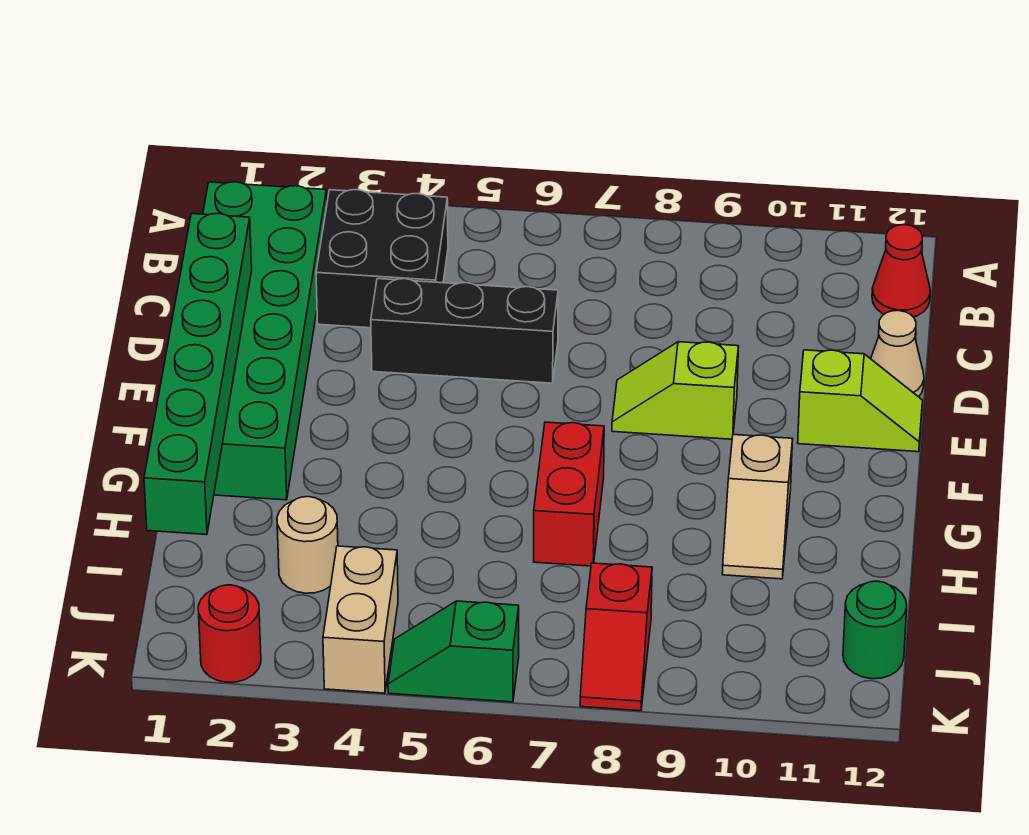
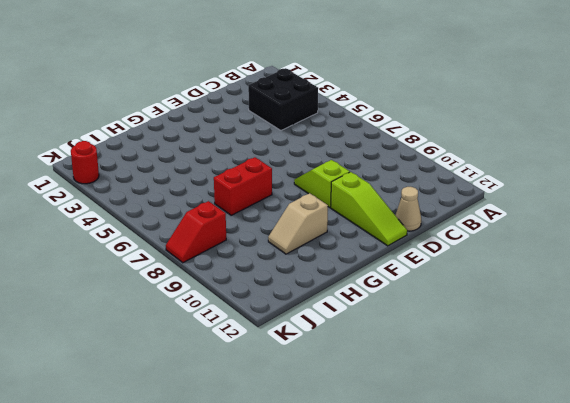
lime 1x3 slope [331,172,407,246] -> lime 1x2 slope [798,350,922,452]
none -> green 2x6 brick [203,182,327,500]
none -> red 1x1 cone [872,225,930,317]
none -> black 1x3 brick [371,279,558,383]

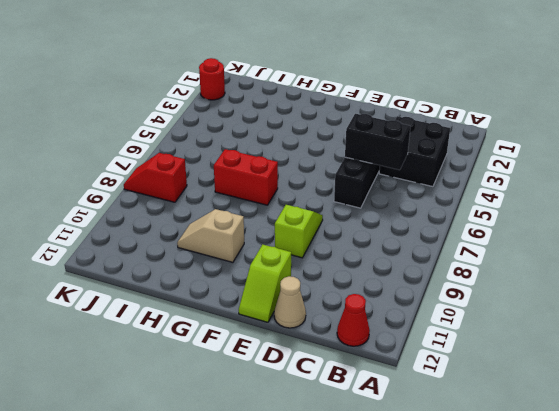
black 1x2 brick [345,114,411,170] -> none
none -> green 2x6 brick [203,182,327,500]
none -> tan 1x1 round brick [277,497,338,593]
none -> tan 1x2 brick [323,546,398,693]

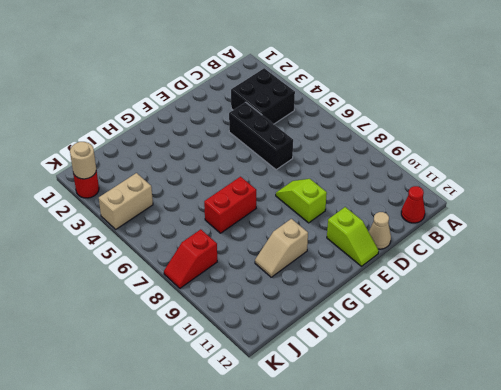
tan 1x1 round brick [70,142,96,179] -> tan 1x1 round brick moved to [277,497,338,593]
none -> green 2x6 brick [203,182,327,500]
none -> green 1x1 round brick [843,581,907,679]
none -> green 1x2 slope [388,601,519,702]

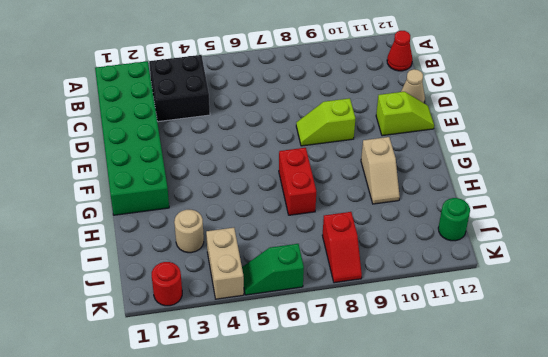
none -> black 1x3 brick [371,279,558,383]
none -> green 1x6 brick [144,213,252,535]

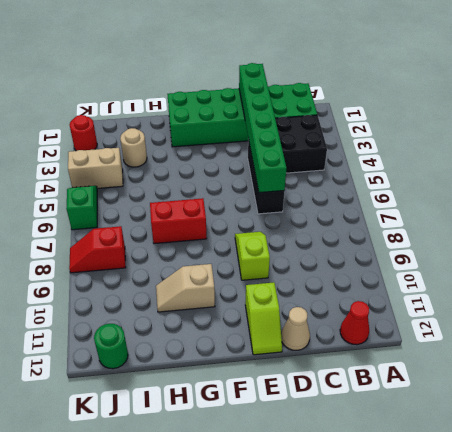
green 1x6 brick [239,63,286,193] -> green 1x6 brick turned to [144,213,252,535]

